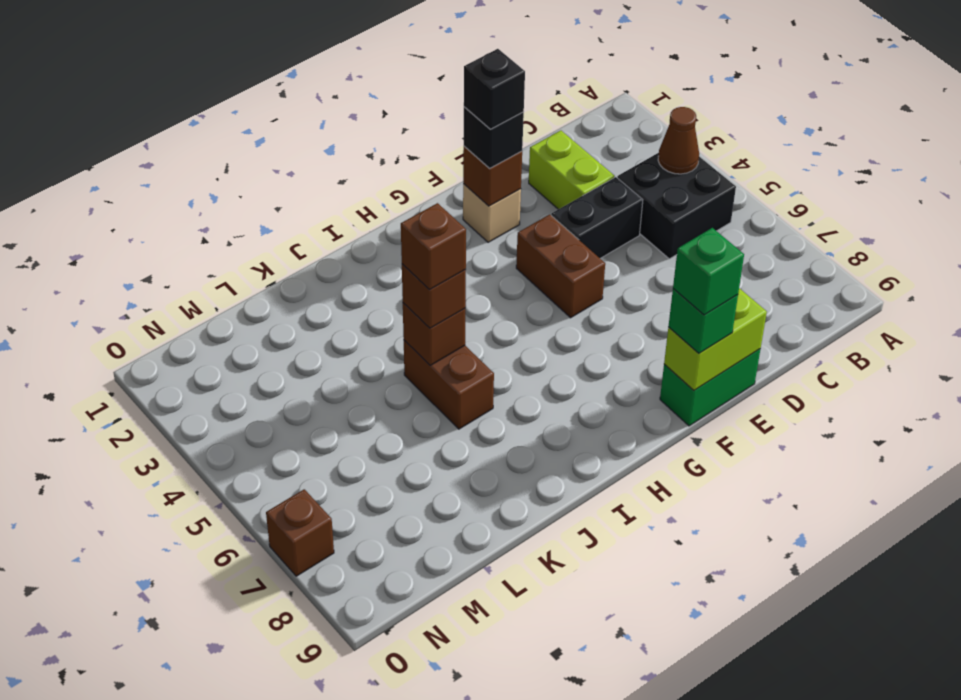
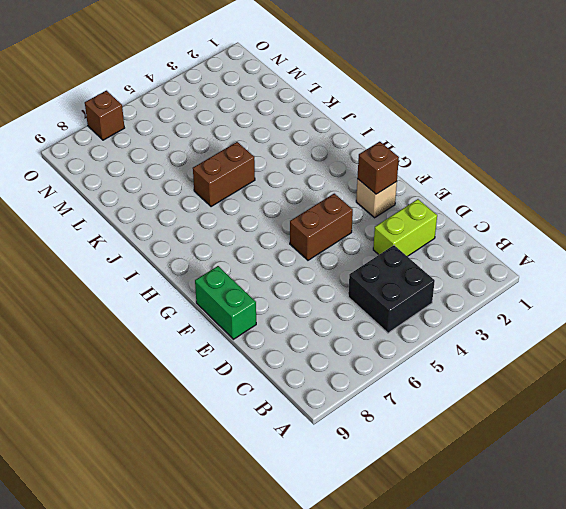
none -> black 1x2 brick [551,177,643,258]
none -> brown 1x1 cone [658,107,699,174]
none -> lime 1x2 brick [664,288,767,390]

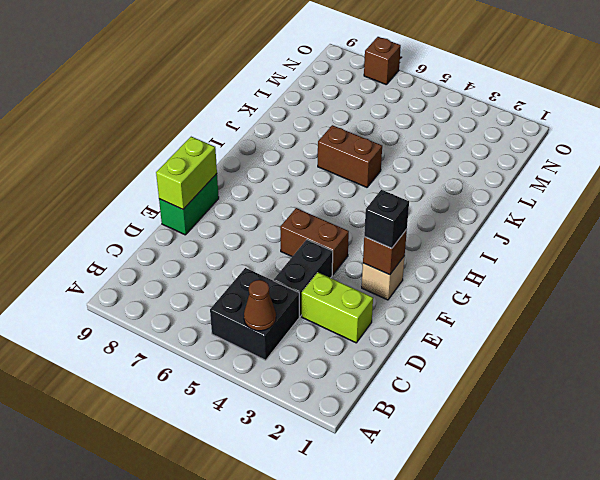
none -> brown 1x1 brick [403,303,465,365]
none -> green 1x1 brick [668,289,738,353]
none -> brown 1x1 brick [402,264,466,328]

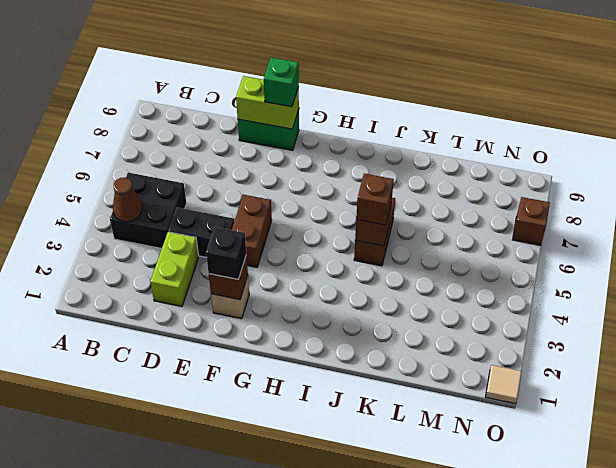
tan 1x1 tile [485,365,522,404] -> none
none -> black 1x1 brick [464,49,525,129]
none -> green 1x1 brick [673,228,744,315]
none -> brown 1x1 brick [401,203,466,289]

